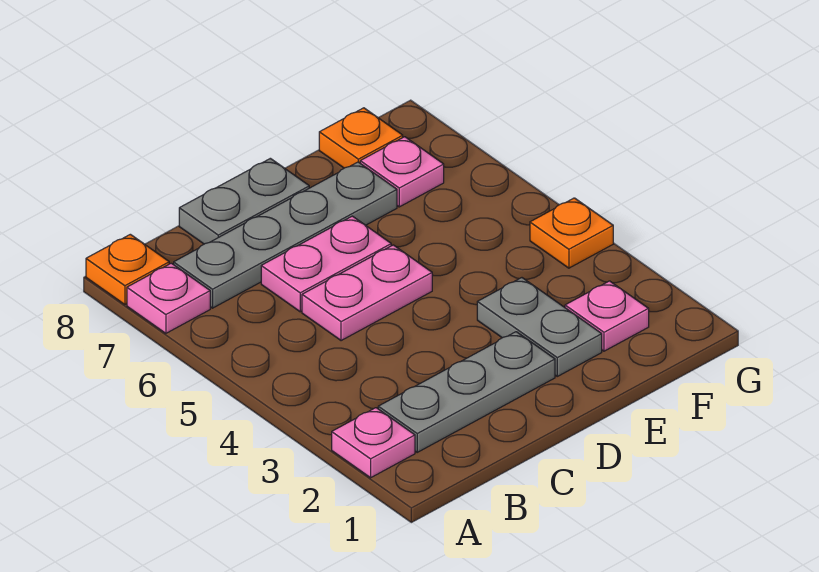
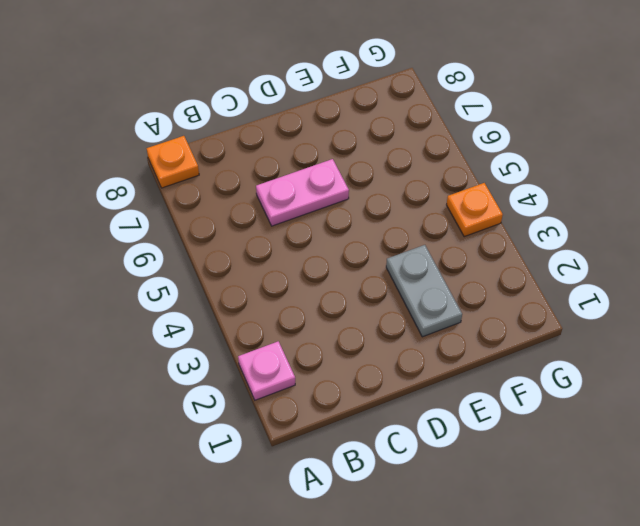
none -> pink 1x1 plate [127,263,210,333]
none -> grey 1x3 plate [378,332,555,452]
none -> grey 1x4 plate [174,162,397,308]

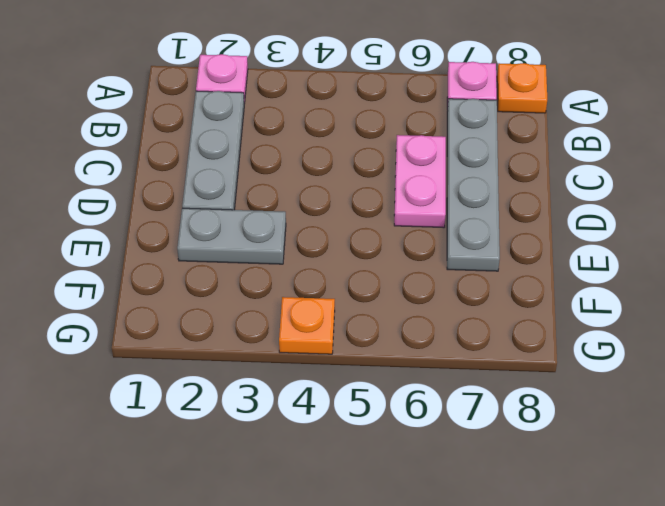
none -> pink 1x2 plate [302,245,432,341]
none -> grey 1x2 plate [179,158,309,244]
none -> pink 1x1 plate [565,281,649,351]

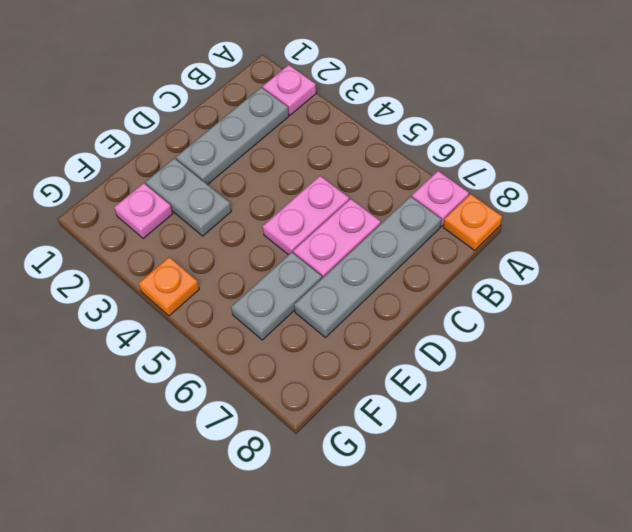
grey 1x2 plate [231,252,322,340] -> grey 1x2 plate moved to [179,158,309,244]
none -> pink 1x1 plate [360,137,444,207]
none -> orange 1x1 plate [319,108,403,168]

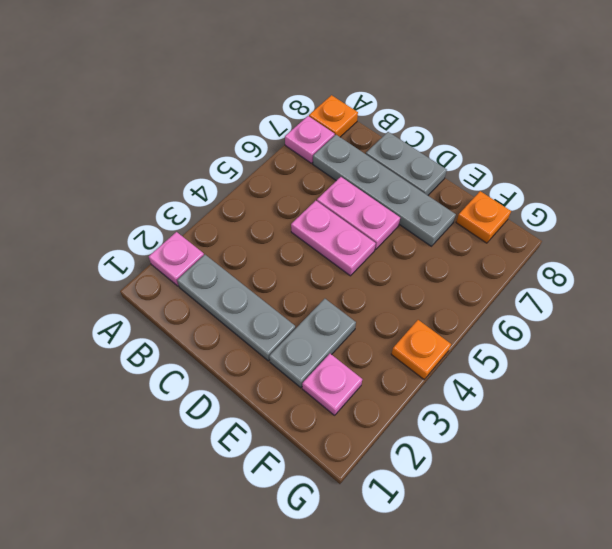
none -> pink 1x1 plate [360,137,444,207]

